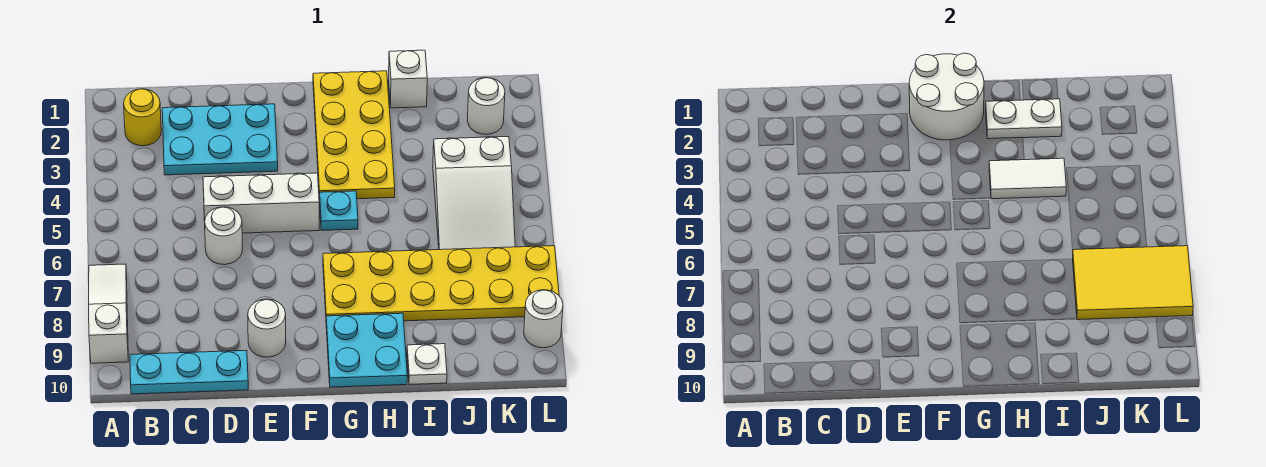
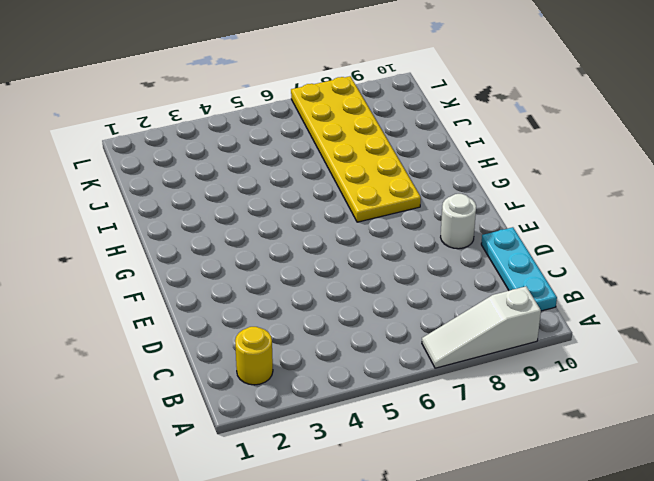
none -> cyan 2x3 plate [162,104,278,175]
none -> white 1x3 brick [203,173,319,233]
none -> white 1x1 round brick [205,207,243,265]

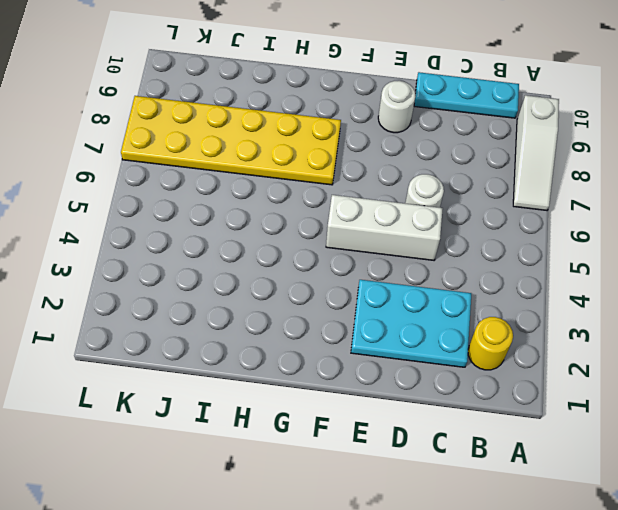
none -> yellow 2x4 plate [313,71,395,200]
none -> cyan 1x1 plate [320,191,358,231]
none -> cyan 2x2 plate [326,313,407,387]

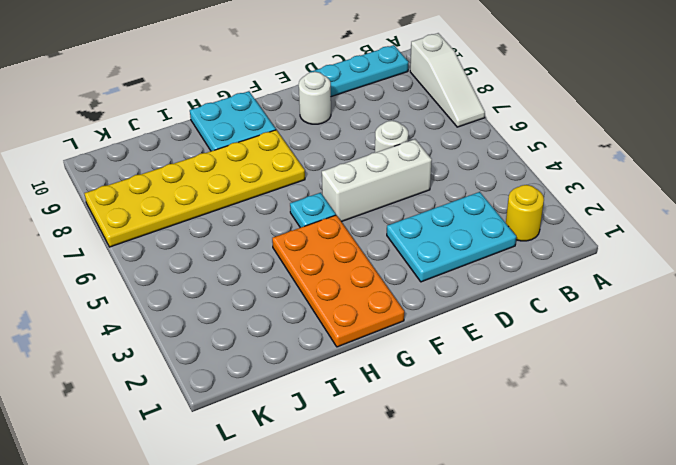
orange 2x4 plate [272,215,404,347] -> yellow 2x4 plate [313,71,395,200]
none -> white 1x1 brick [389,50,427,108]
none -> white 1x1 plate [407,344,447,385]
none -> white 2x3 slope [433,137,515,250]

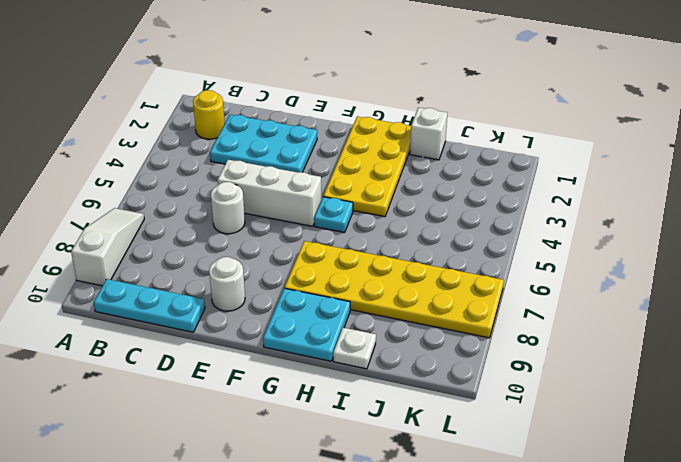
none -> white 2x3 slope [433,137,515,250]
none -> white 1x1 round brick [467,78,505,134]
none -> white 1x1 round brick [524,290,563,348]

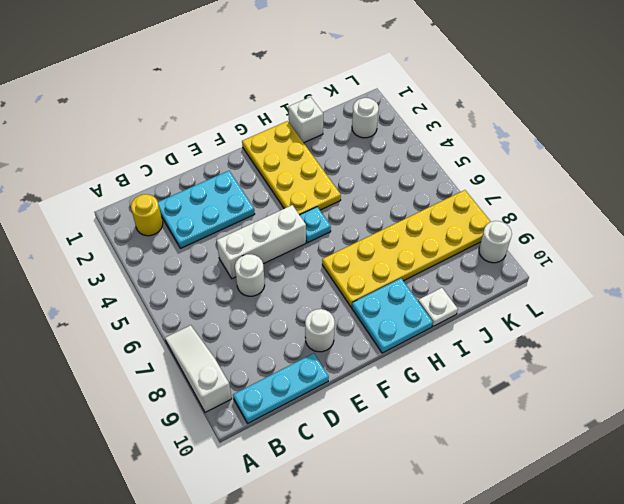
none -> white 2x3 slope [433,137,515,250]
none -> white 2x2 round brick [909,53,984,140]
none -> white 1x2 plate [986,99,1062,139]

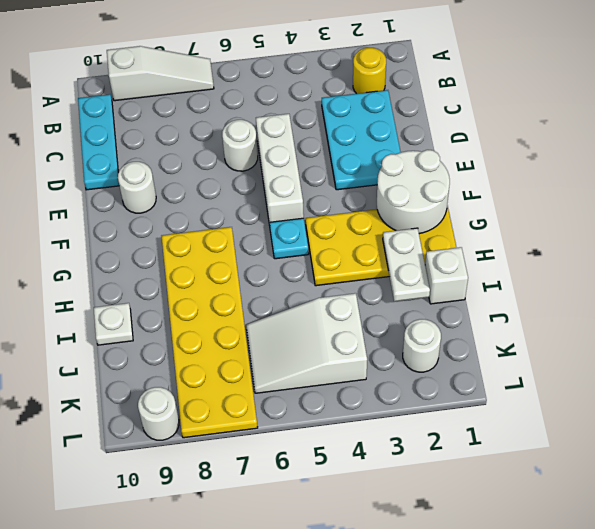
none -> cyan 2x2 plate [326,313,407,387]
none -> white 1x2 tile [989,158,1066,199]
none -> yellow 2x3 tile [1073,246,1193,320]

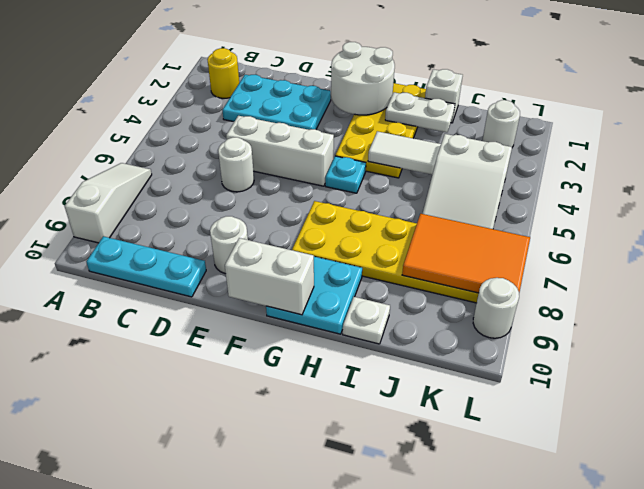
white 1x2 brick [225,238,314,315] -> none
orange 2x3 tile [402,214,530,293] -> yellow 2x3 tile [1073,246,1193,320]

